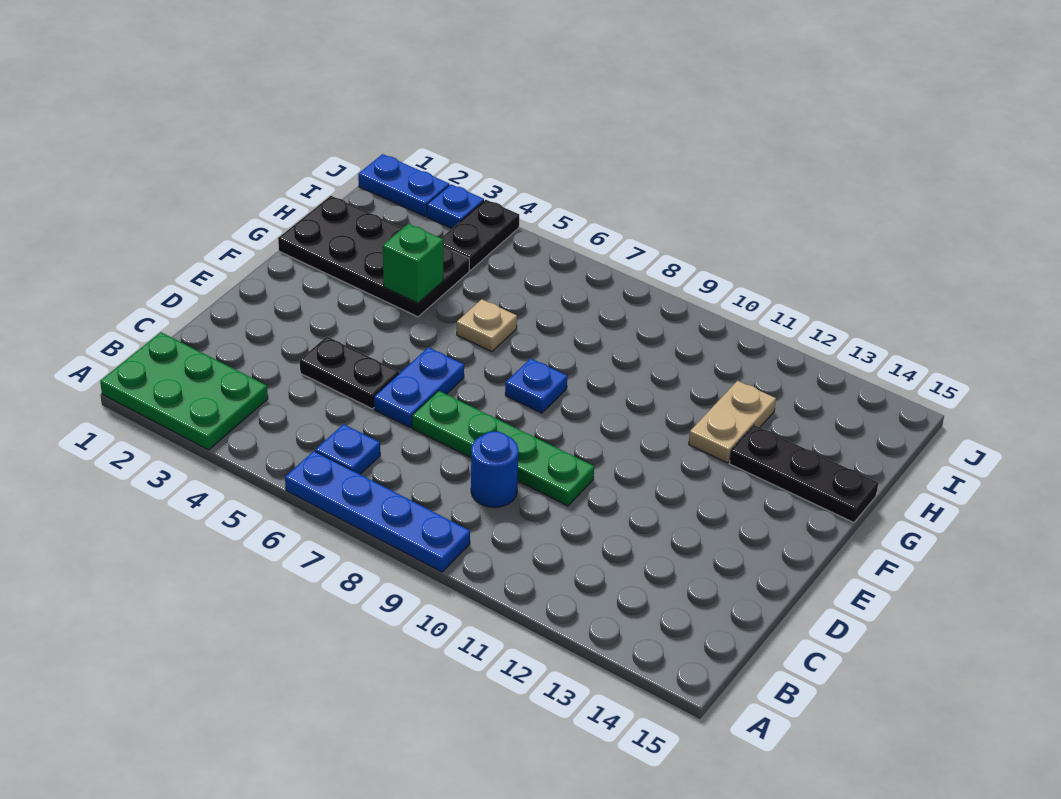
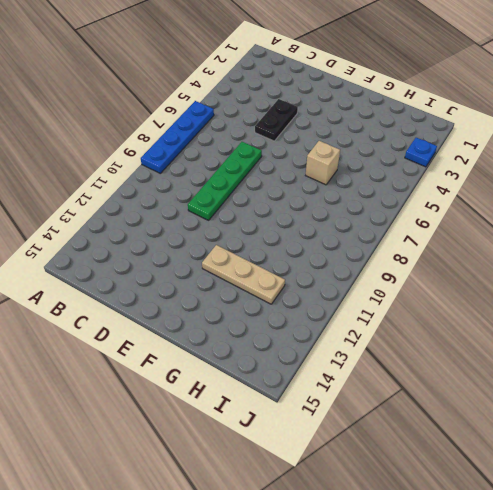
tan 1x3 plate [202,245,285,304] -> tan 1x2 plate [689,381,776,463]
tan 1x1 brick [306,141,340,185] -> tan 1x1 plate [457,299,517,352]
none -> green 2x3 plate [100,332,268,450]
none -> blue 1x1 plate [315,424,380,474]
none -> blue 1x1 round brick [471,431,518,507]

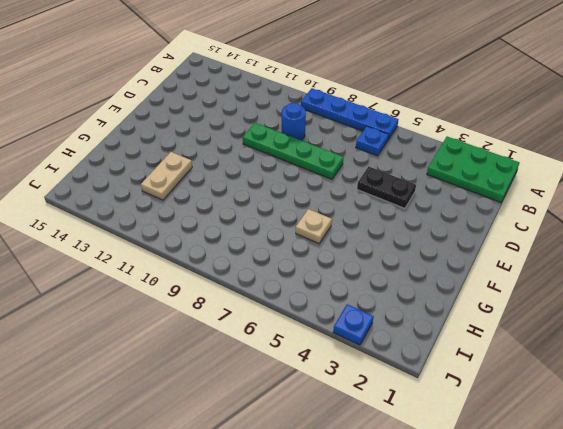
none -> blue 1x2 plate [374,347,464,427]
none -> blue 1x1 plate [505,358,567,413]
none -> black 2x4 plate [278,196,469,317]

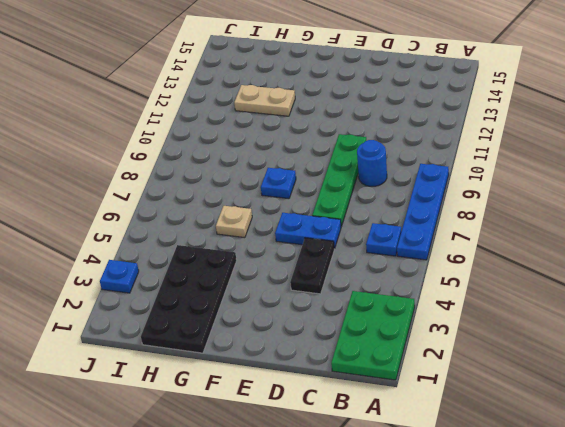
none -> black 1x3 plate [730,425,878,523]
none -> black 1x2 plate [441,200,519,270]
none -> blue 1x2 plate [358,154,449,216]

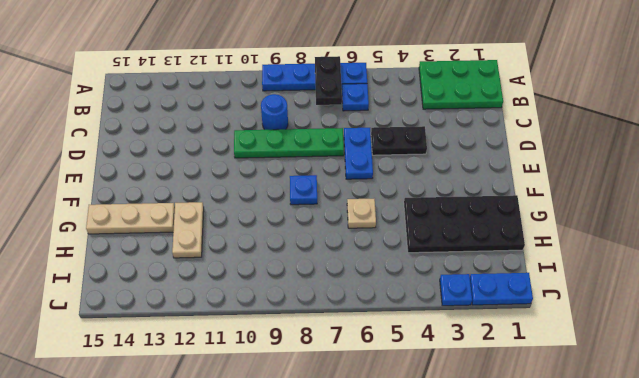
black 1x2 plate [315,56,342,105] -> black 1x2 plate moved to [441,200,519,270]
tan 1x3 plate [86,203,175,234] -> black 1x3 plate [730,425,878,523]
none -> green 1x1 brick [383,224,443,303]

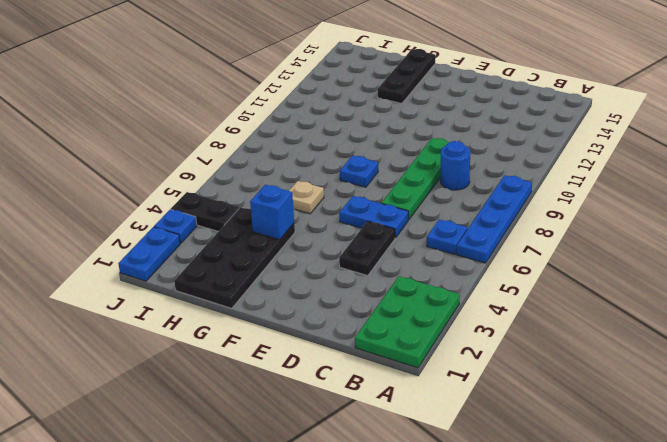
blue 1x1 brick [250,185,294,240] -> green 1x1 brick [383,224,443,303]
none -> tan 1x2 plate [689,381,776,463]

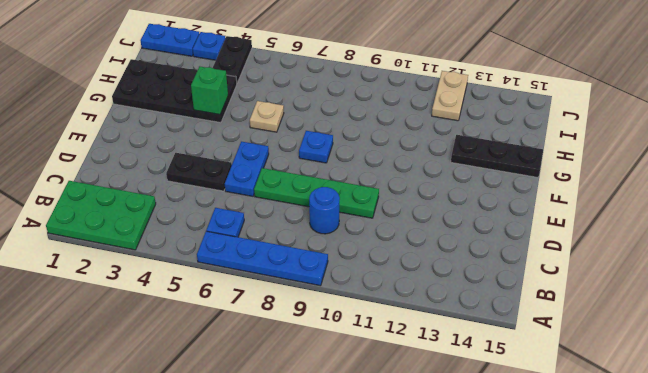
tan 1x2 plate [432,71,468,121] -> tan 1x2 plate moved to [689,381,776,463]

